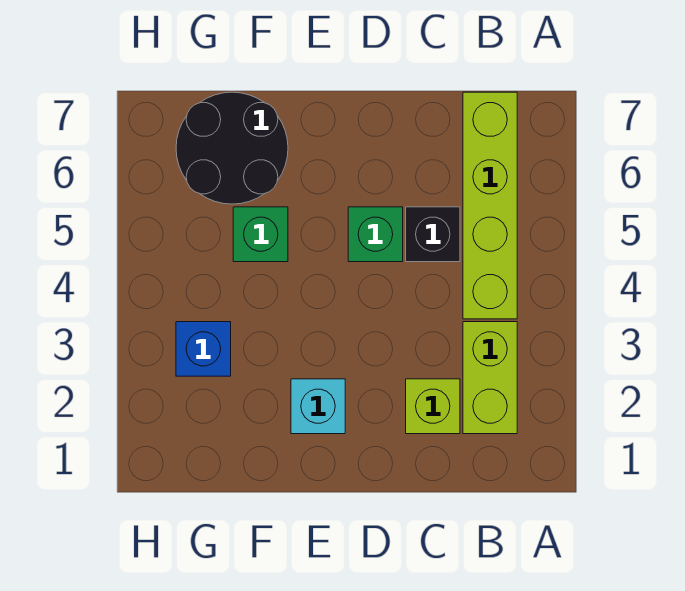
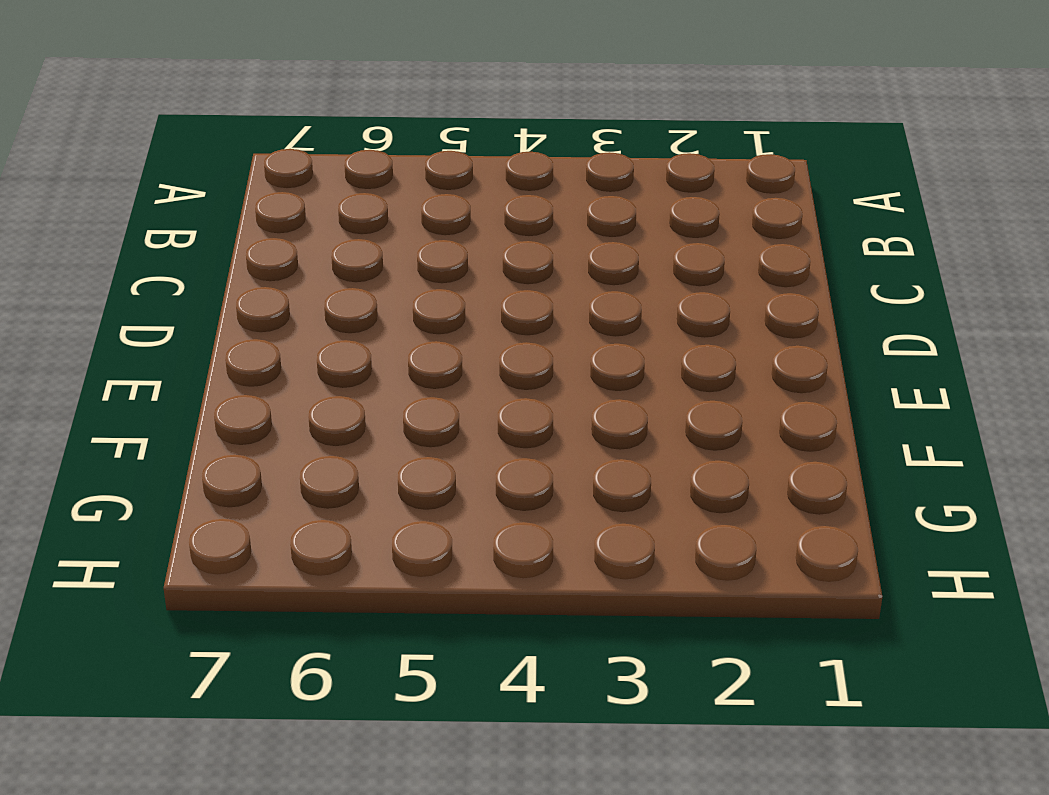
none -> lime 1x2 brick [463,322,517,434]
none -> lime 1x4 brick [463,92,517,319]

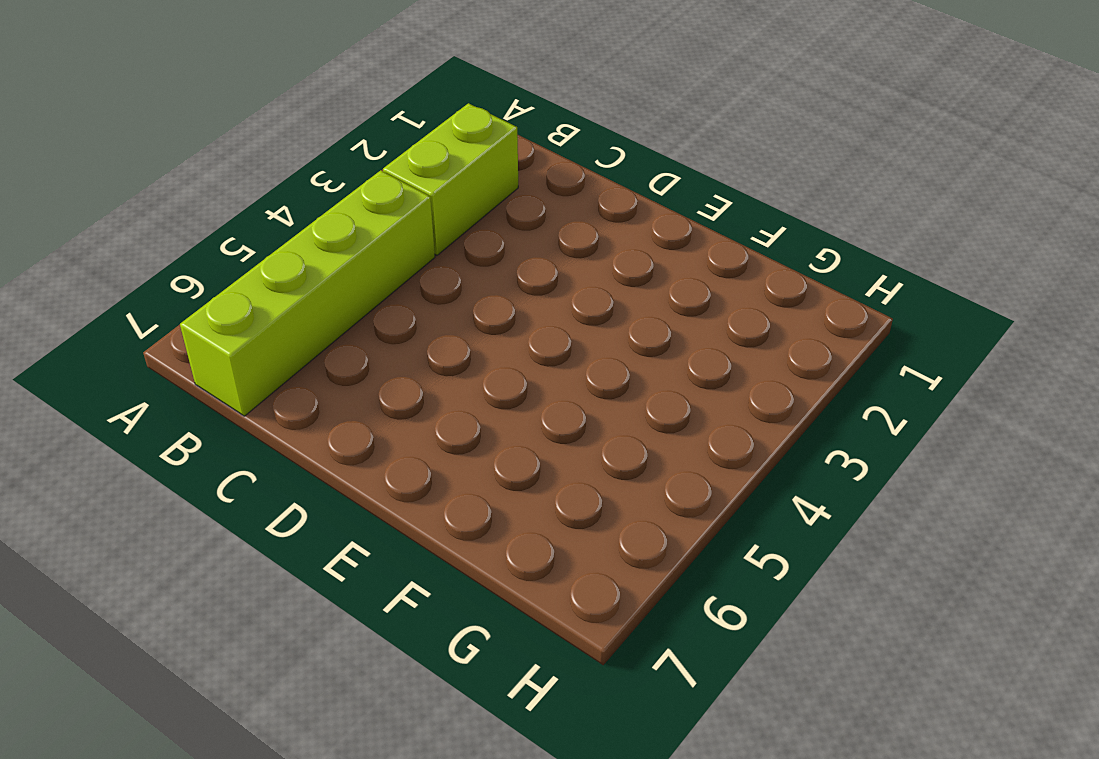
none -> lime 1x1 brick [406,379,460,434]
none -> black 1x1 brick [406,207,460,262]

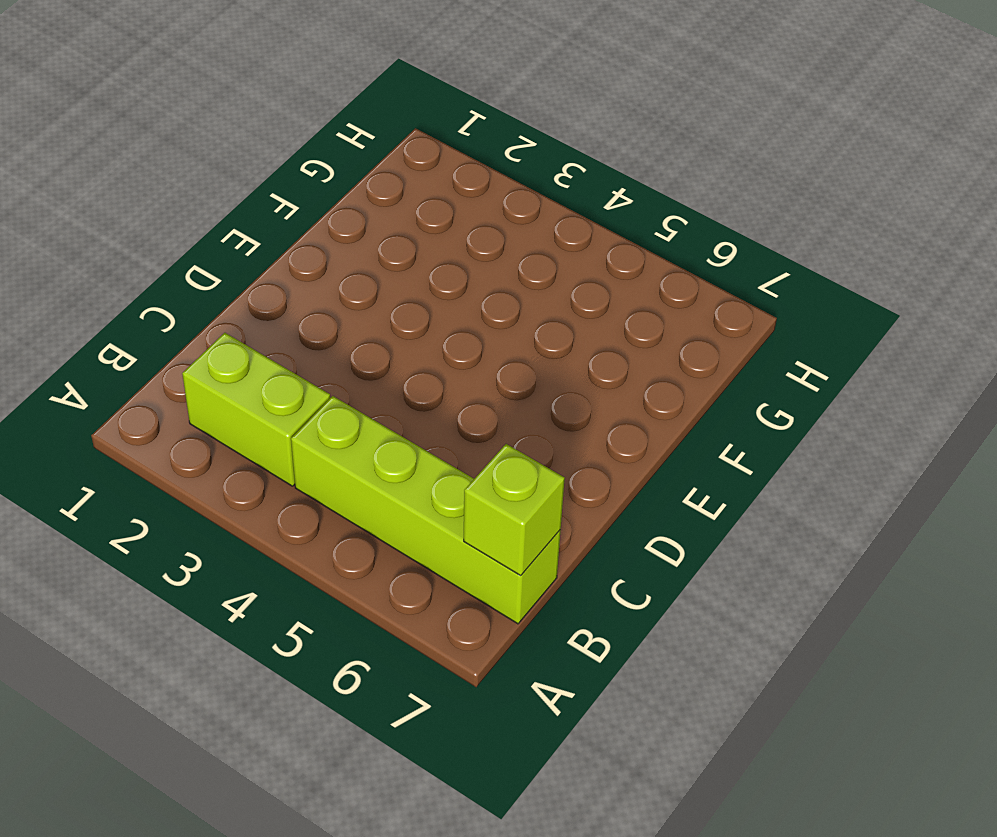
lime 1x1 brick [464,444,565,575] -> lime 1x1 brick moved to [406,379,460,434]
none -> black 1x1 brick [406,207,460,262]
none -> green 1x1 brick [348,207,403,262]

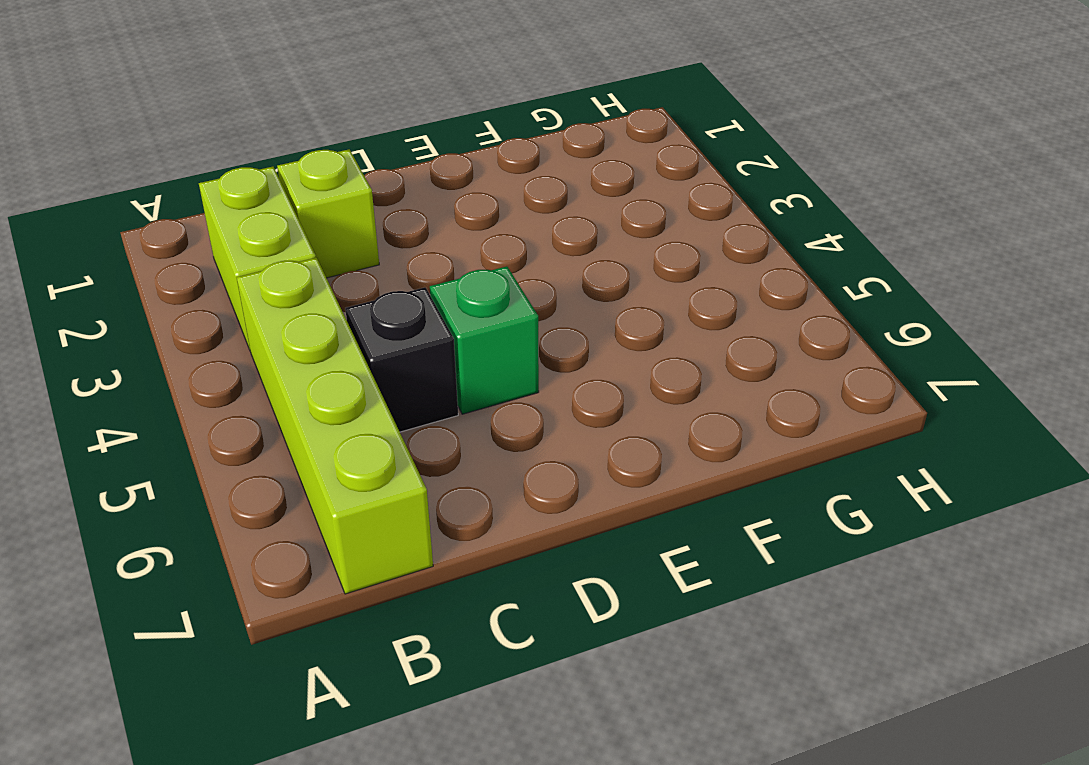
none -> cyan 1x1 brick [291,379,345,434]
none -> green 1x1 brick [233,207,288,262]

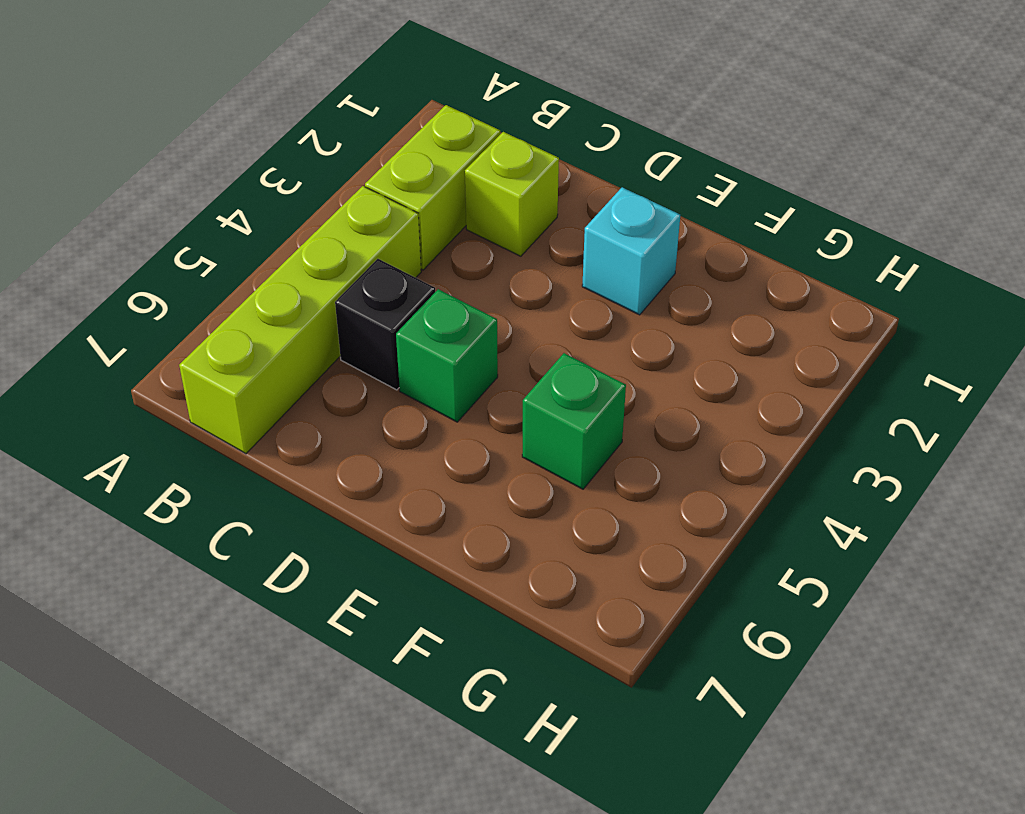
none -> black 2x2 round brick [176,92,288,204]
none -> blue 1x1 brick [176,322,231,376]

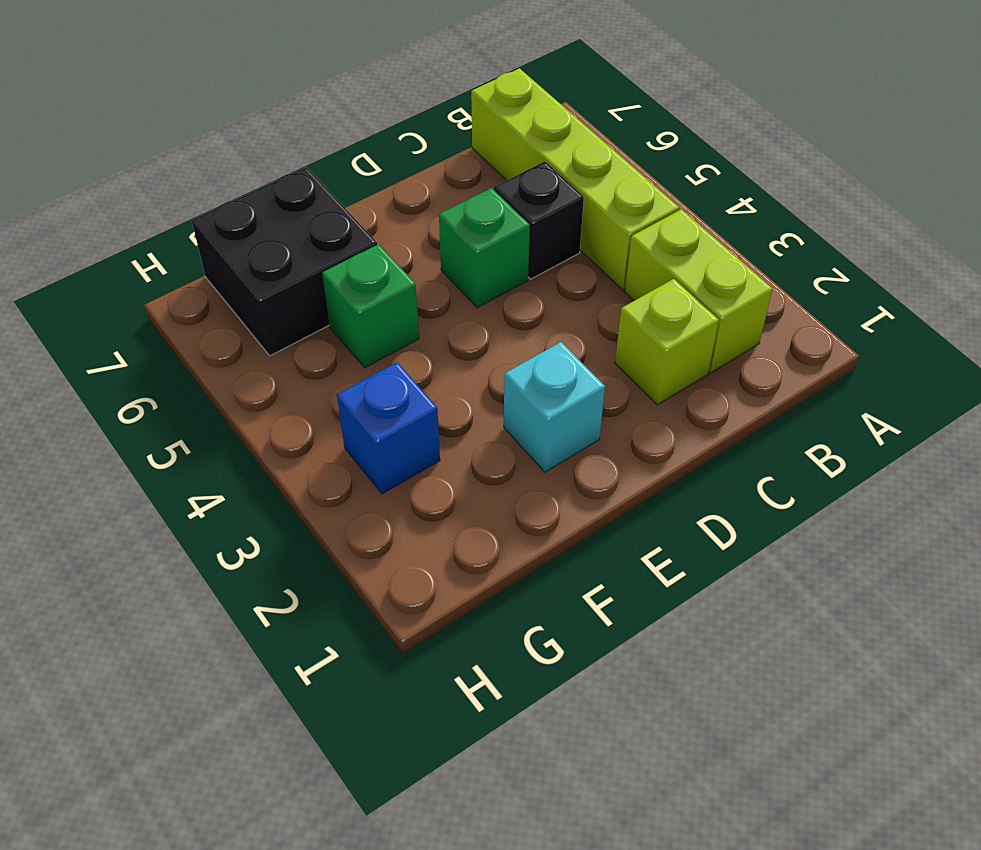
black 2x2 brick [192,167,377,356] -> black 2x2 round brick [176,92,288,204]

